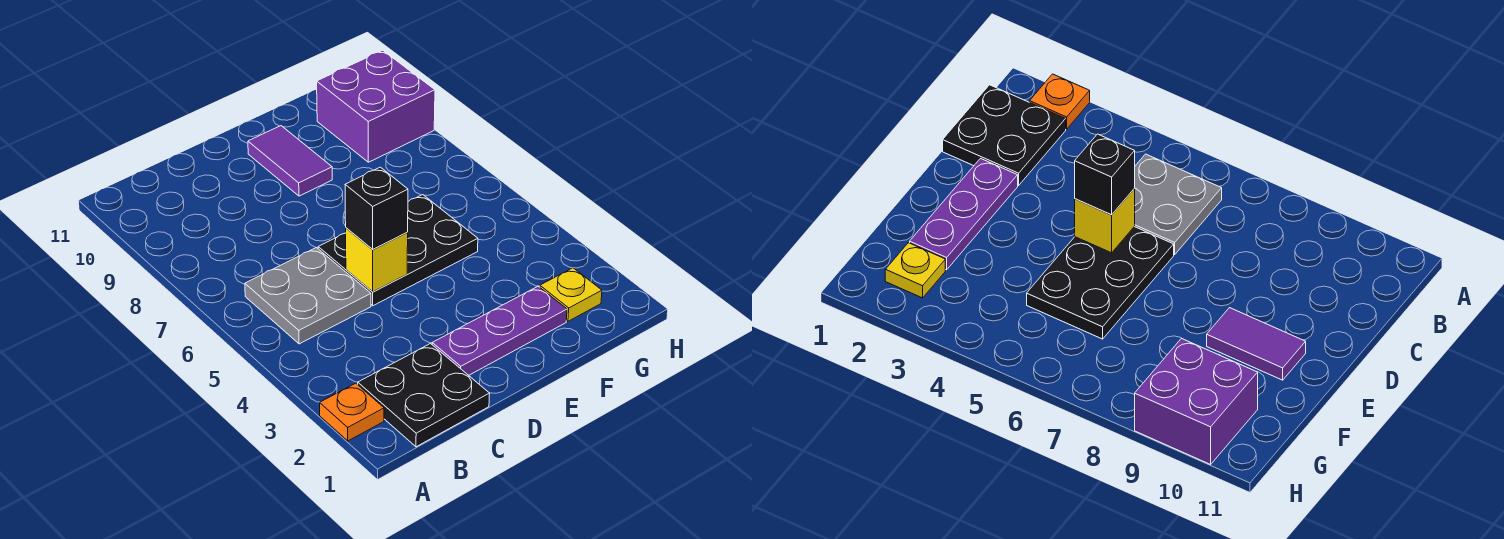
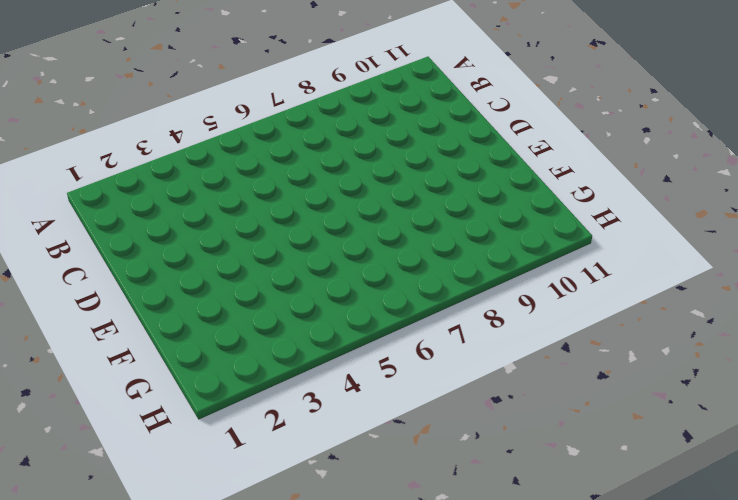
none -> orange 1x1 plate [320,383,384,441]
none -> black 2x2 plate [358,344,490,447]

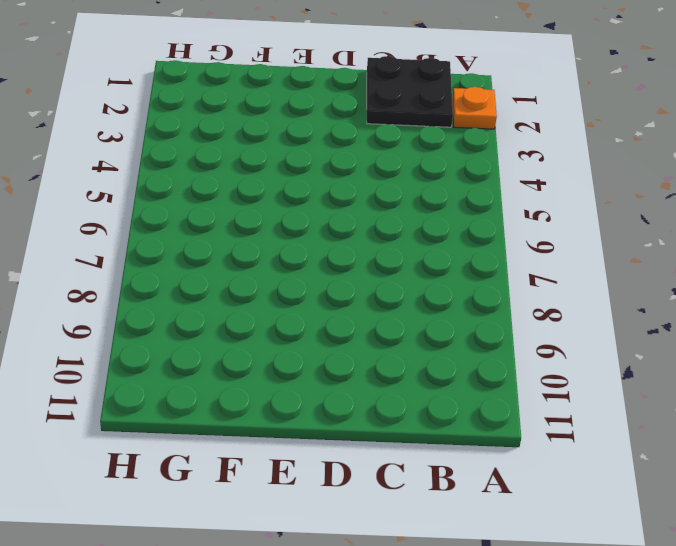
none -> grey 2x2 plate [245,248,371,344]
none -> purple 1x3 plate [432,286,567,375]

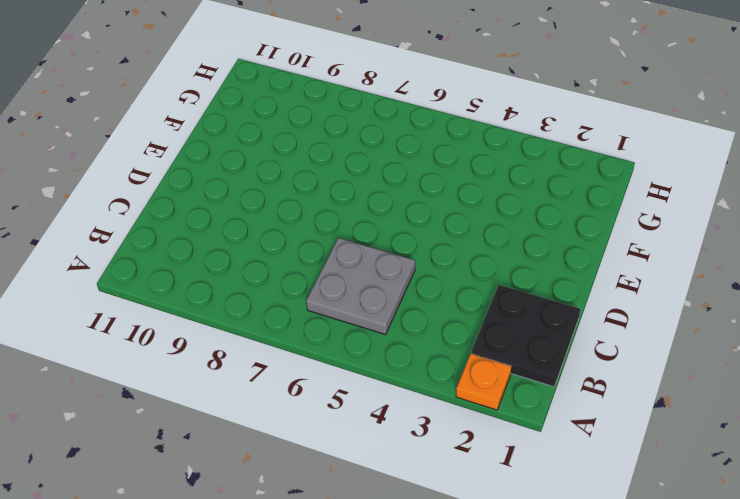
none -> purple 1x3 plate [432,286,567,375]
none -> black 2x3 plate [318,195,478,306]

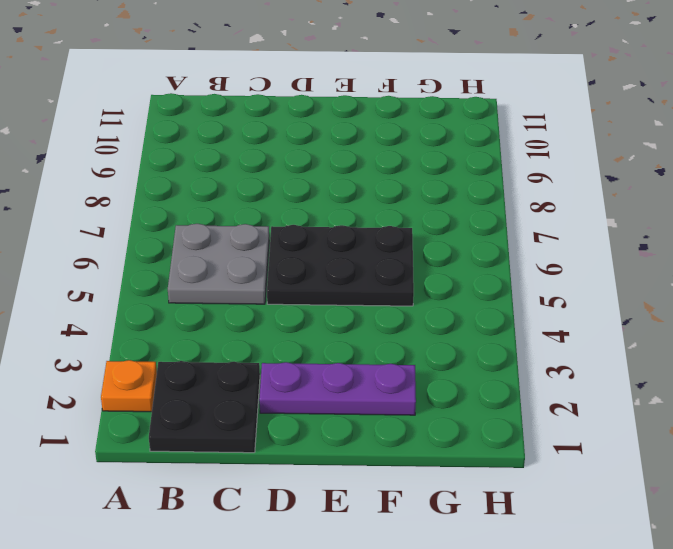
none -> purple 1x2 tile [248,126,332,196]
none -> yellow 1x1 plate [540,268,602,321]

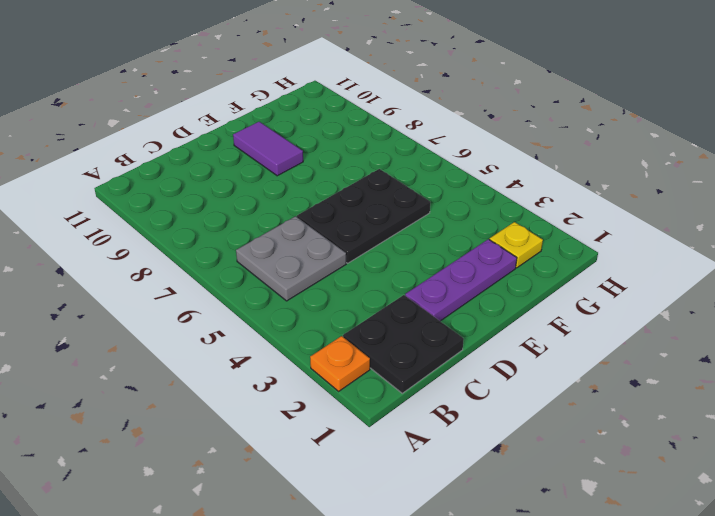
none -> purple 2x2 brick [317,50,435,162]
none -> yellow 1x1 brick [346,228,408,292]

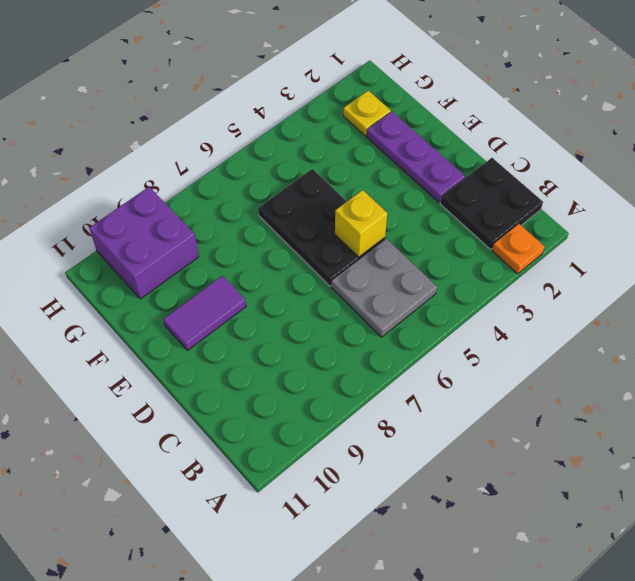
none -> black 1x1 brick [345,167,408,249]

